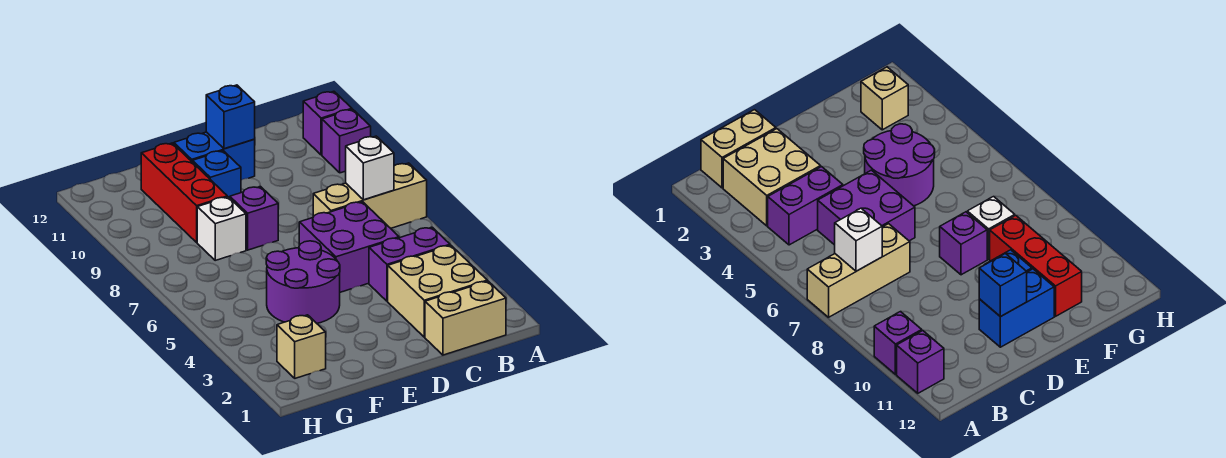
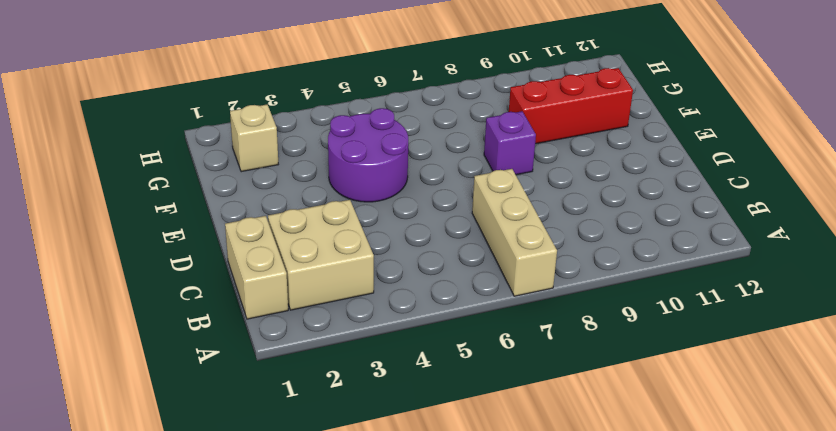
none -> purple 1x1 brick [322,109,371,173]
none -> purple 1x1 brick [303,91,352,155]
none -> purple 1x2 brick [369,227,450,301]

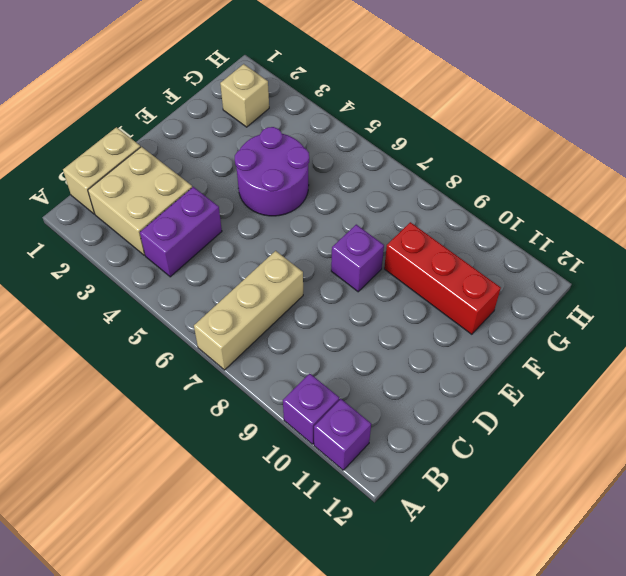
none -> purple 2x2 brick [299,202,399,292]
none -> blue 1x2 brick [174,132,255,180]
none -> blue 1x1 brick [193,151,241,198]

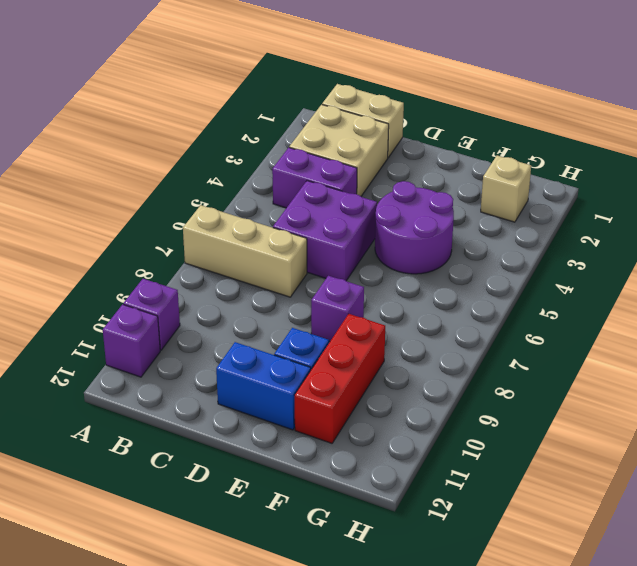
none -> white 1x1 brick [197,197,246,260]
none -> white 1x1 brick [346,136,394,200]
none -> blue 1x1 brick [206,85,255,149]

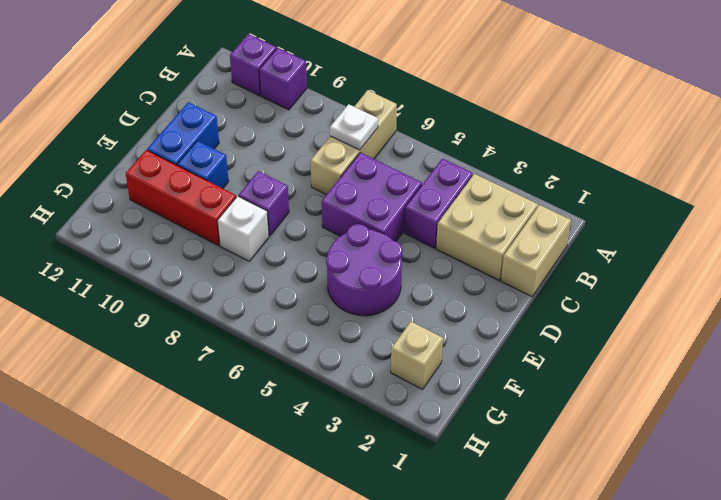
white 1x1 plate [330,104,378,150] -> white 1x1 brick [346,136,394,200]
none -> blue 1x1 brick [206,85,255,149]

